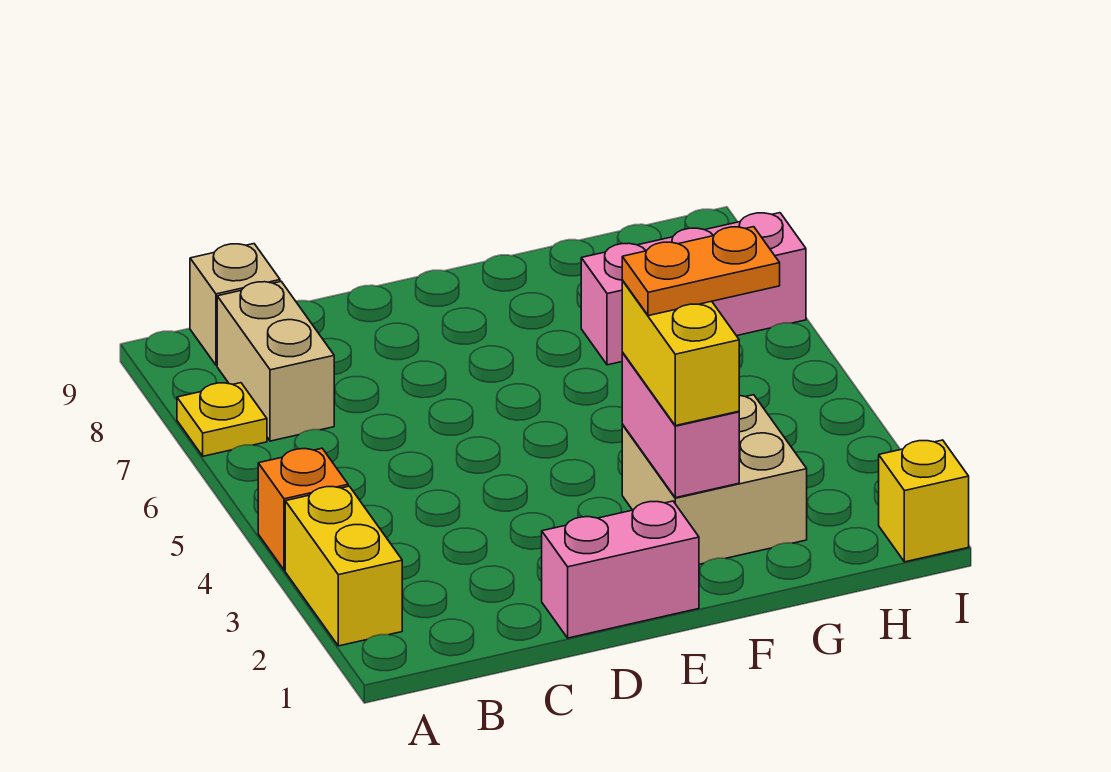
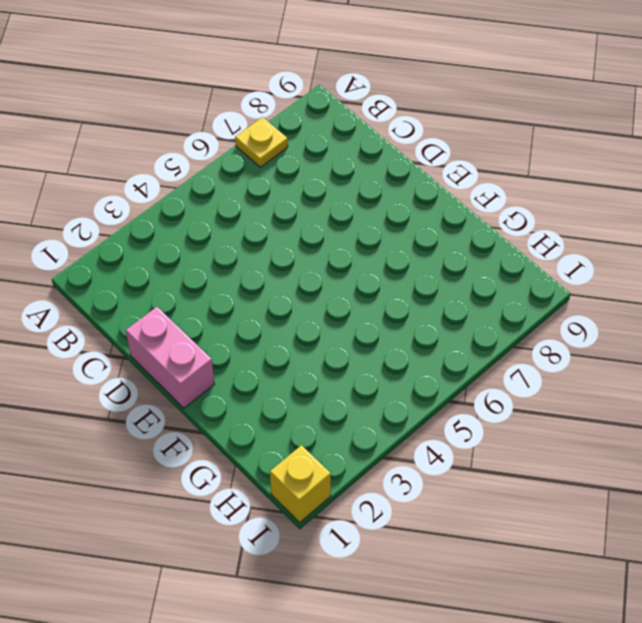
none -> yellow 1x2 brick [285,486,402,646]
none -> orange 1x1 brick [258,448,348,570]
none -> tan 1x2 brick [217,282,334,441]

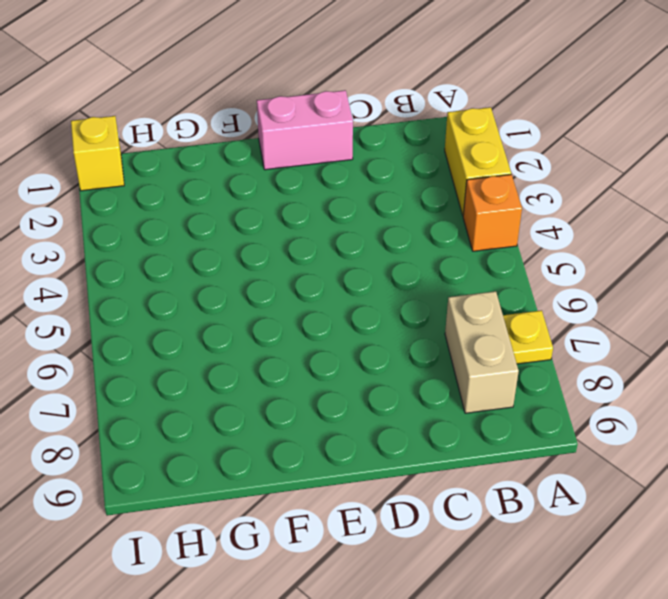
none -> tan 1x1 brick [190,244,280,365]
none -> tan 2x2 brick [622,395,807,564]
none -> pink 1x3 brick [581,213,806,365]

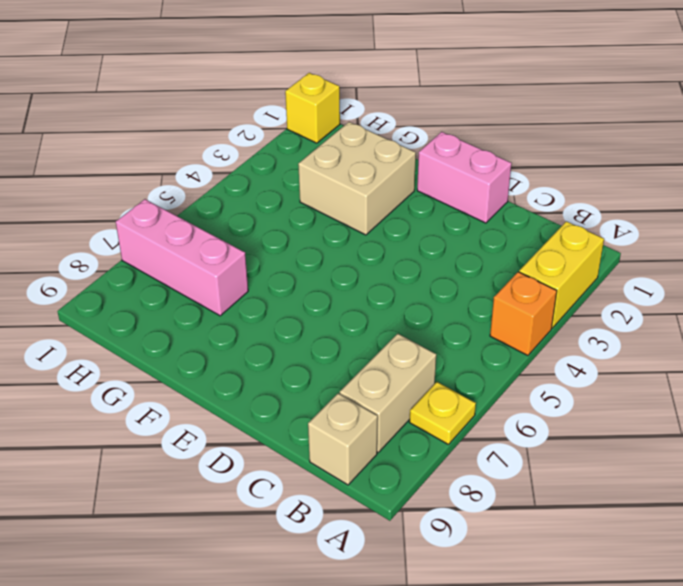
none -> pink 1x2 brick [622,353,739,498]
none -> yellow 1x2 brick [622,280,739,426]
none -> orange 1x2 plate [622,227,780,316]

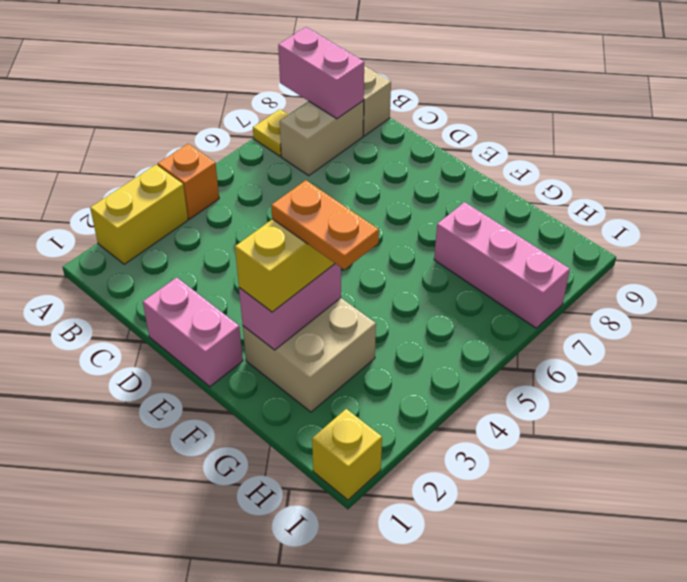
pink 1x2 brick [278,27,364,119] -> none

